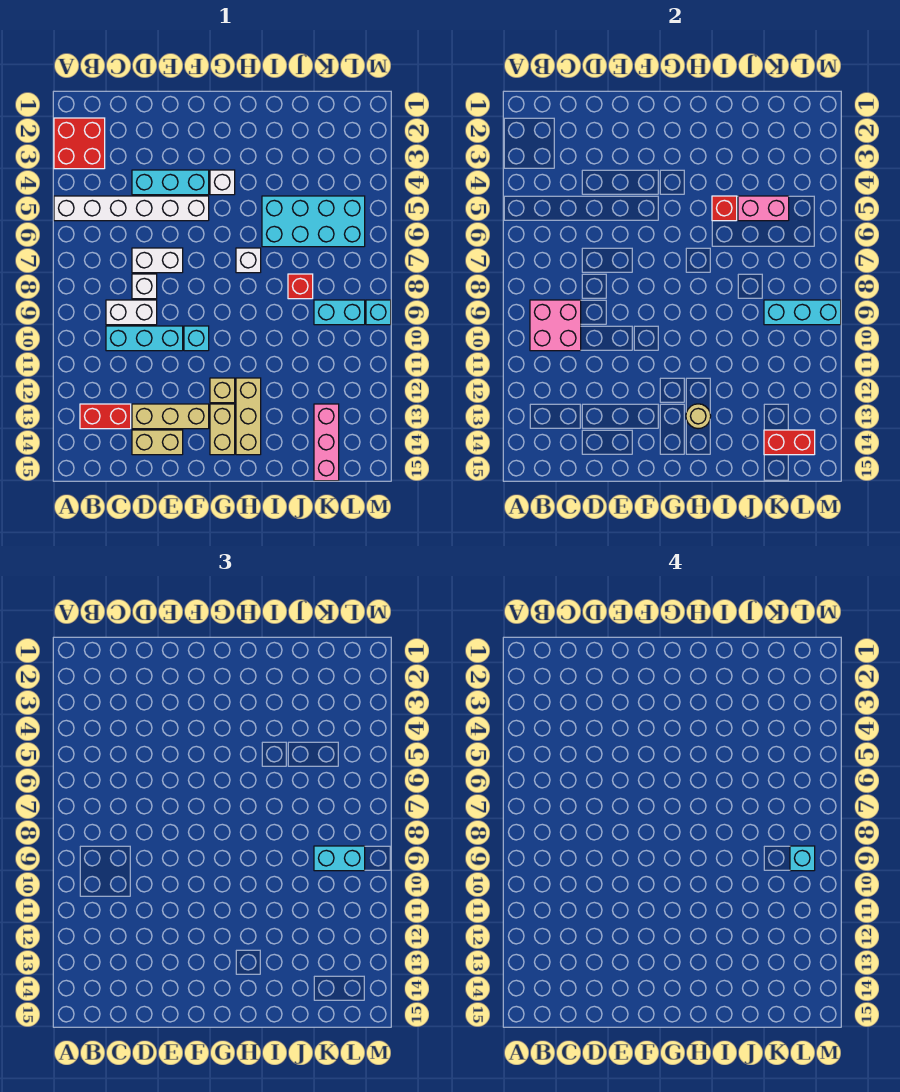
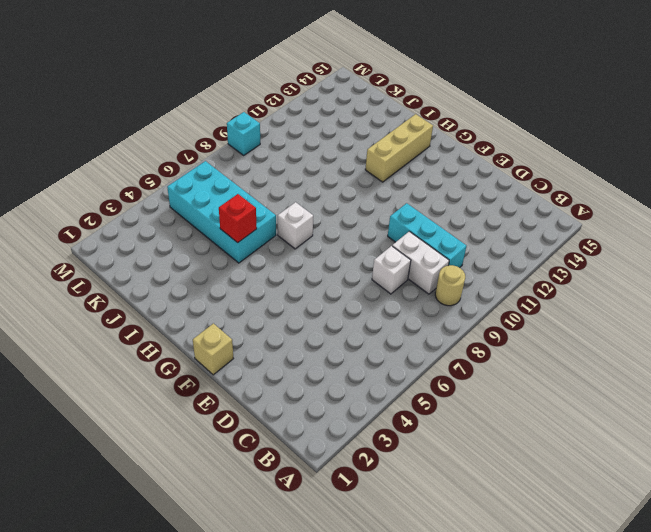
tan 1x1 round brick [435,265,465,306] -> tan 1x1 round brick moved to [686,404,711,429]
tan 1x1 brick [193,323,233,375] -> tan 1x1 brick moved to [210,378,235,403]
none -> red 2x2 brick [54,118,105,169]
none -> white 1x6 brick [54,196,209,221]
none -> red 1x2 brick [80,404,131,429]

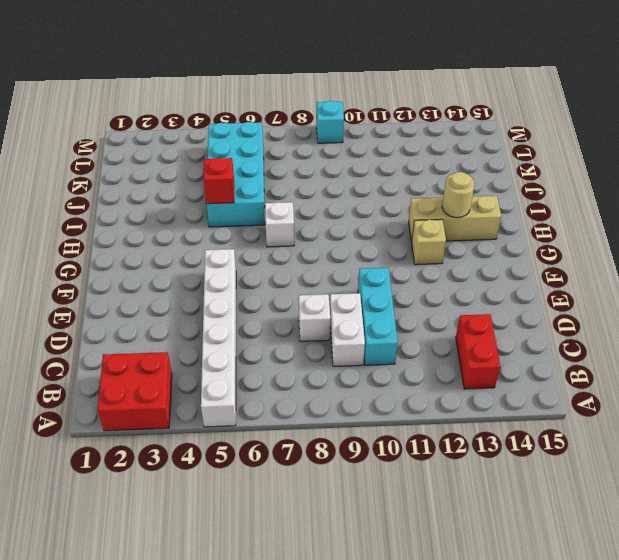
none -> cyan 1x3 brick [132,170,209,195]
none -> white 1x2 brick [132,248,183,273]
none -> tan 1x3 brick [132,404,209,429]

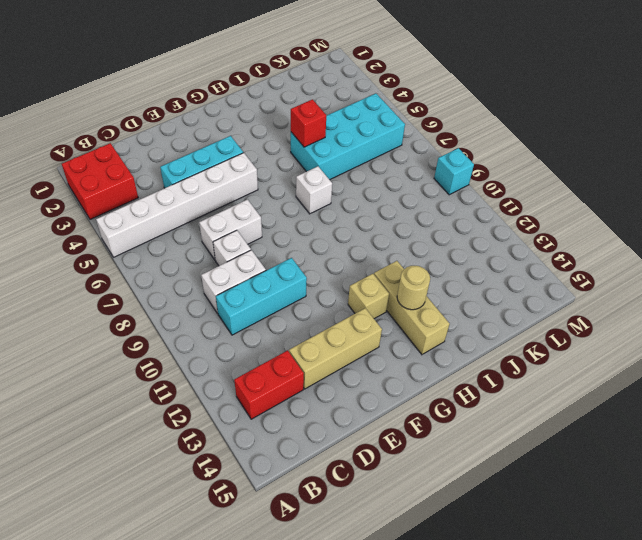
none -> tan 1x2 brick [132,430,183,455]
none -> cyan 1x1 brick [184,326,209,351]
none -> white 1x1 brick [210,170,235,195]

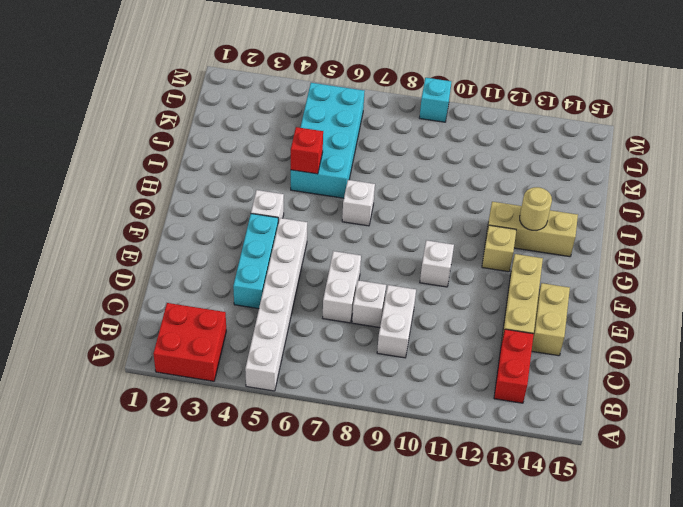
white 1x1 brick [420,240,454,287] -> cyan 1x1 brick [184,326,209,351]
none -> cyan 1x3 brick [106,326,183,351]
none -> tan 1x2 brick [210,404,235,455]
none -> red 1x1 brick [288,274,313,299]

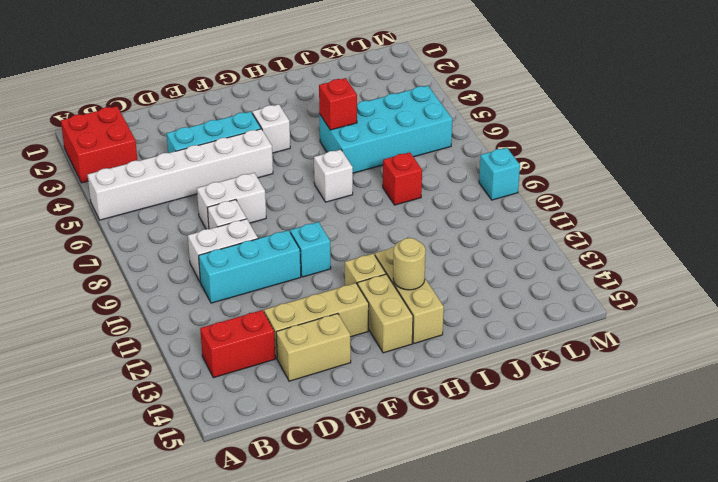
none -> cyan 1x2 brick [314,300,365,325]
none -> pink 1x3 brick [314,404,339,481]
none -> pink 2x2 brick [530,300,581,351]

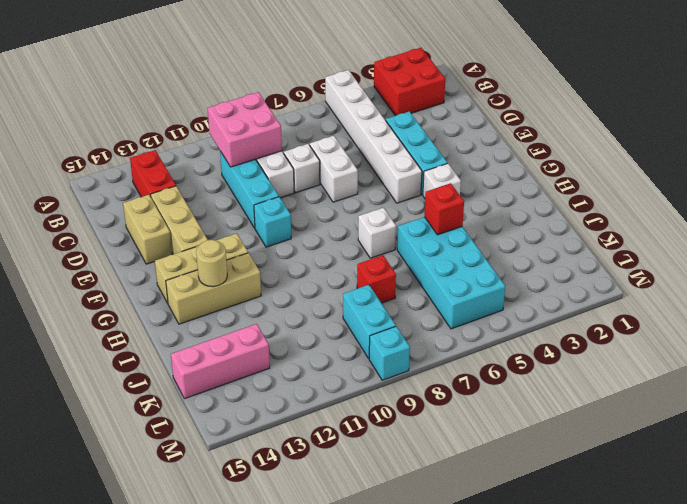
none -> pink 1x2 brick [738,196,789,221]
none -> cyan 1x3 brick [764,300,841,325]
none -> red 1x2 brick [764,430,815,455]

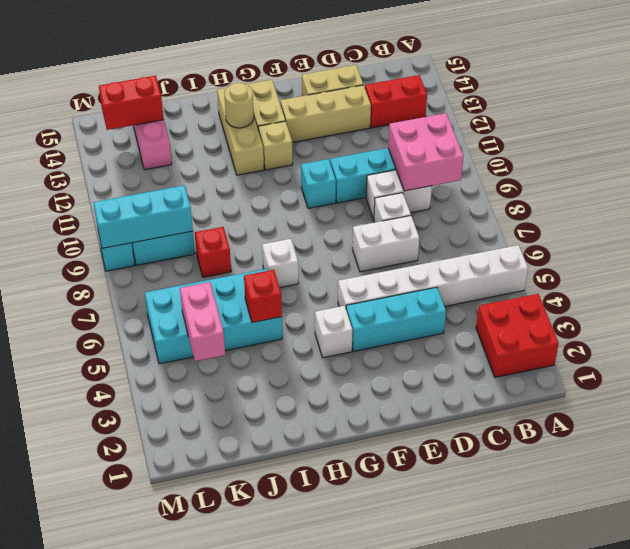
pink 1x2 brick [180,282,225,361] -> pink 1x2 brick turned to [738,196,789,221]
none -> cyan 1x2 brick [314,846,365,871]
none -> cyan 1x1 brick [790,846,815,871]

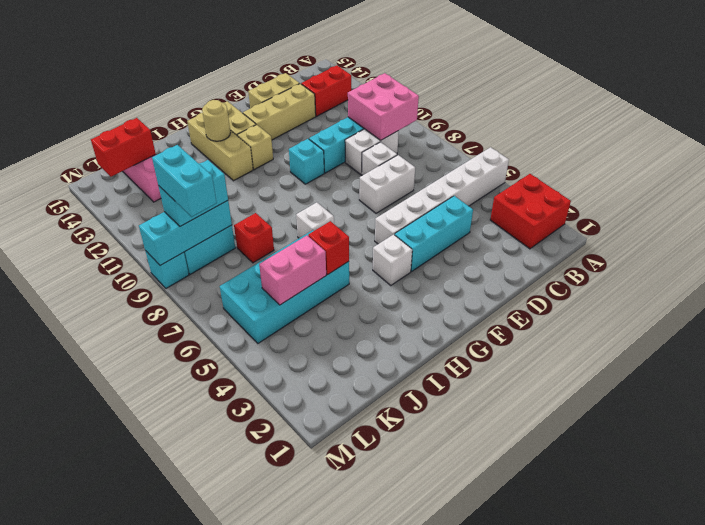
cyan 1x2 brick [152,145,216,217] -> cyan 1x1 brick [790,846,815,871]

